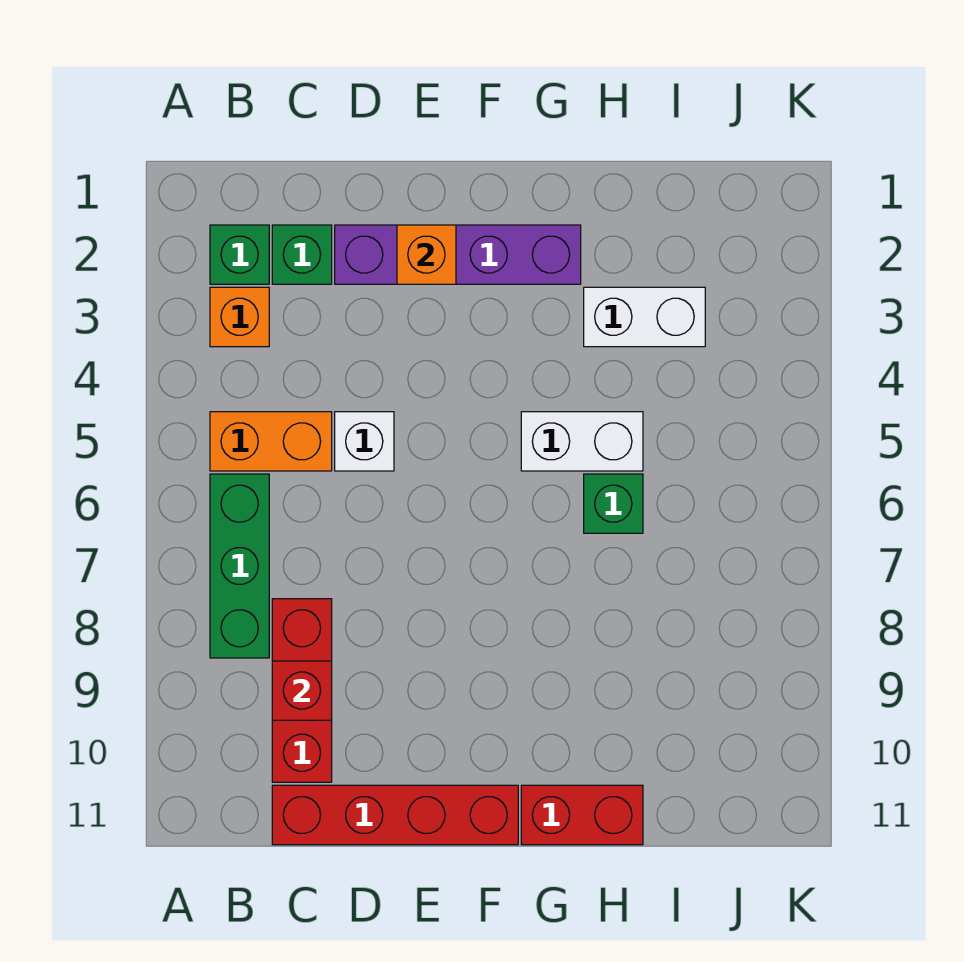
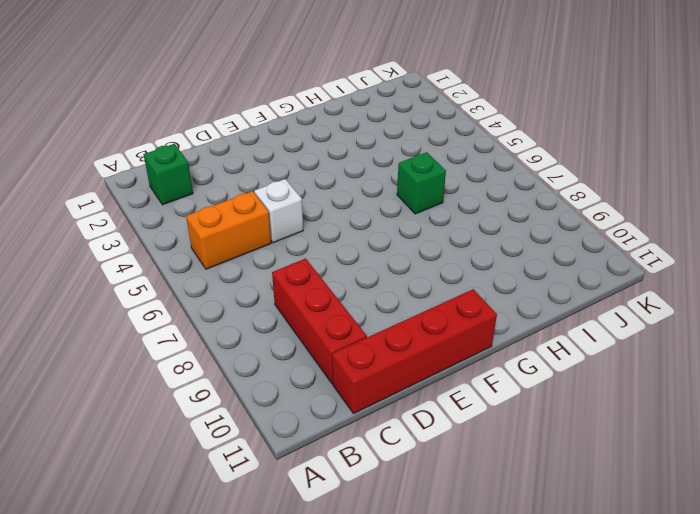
none -> orange 1x1 brick [210,287,269,347]
none -> green 1x3 brick [210,474,269,658]
none -> green 1x1 brick [272,225,332,284]

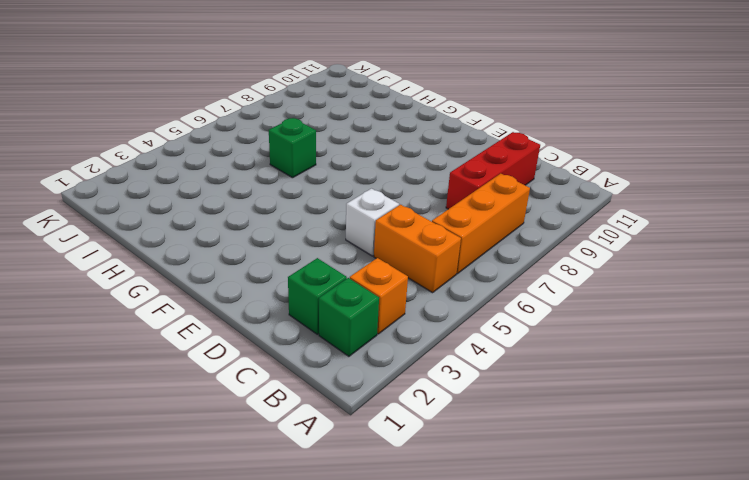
orange 1x3 brick [432,174,530,274] -> green 1x3 brick [210,474,269,658]
none -> red 1x4 brick [272,785,518,845]
none -> purple 1x4 brick [335,225,581,284]
none -> white 1x2 brick [521,412,643,471]

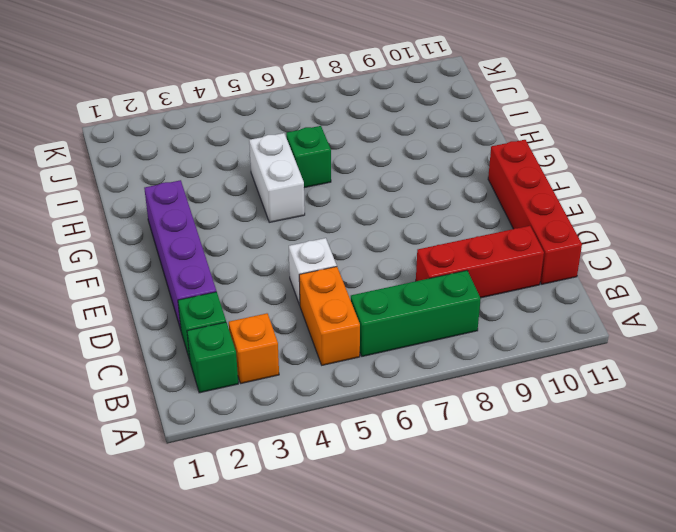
none -> red 1x2 brick [521,785,643,845]
none -> white 1x2 brick [584,287,705,347]
none -> red 1x1 brick [272,661,332,720]

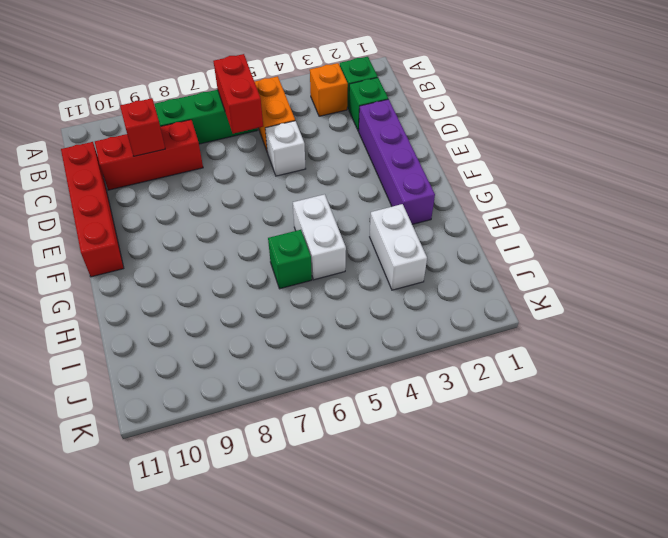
red 1x2 brick [213,54,263,134] -> red 1x2 brick moved to [521,785,643,845]
none -> orange 1x1 brick [397,225,456,284]

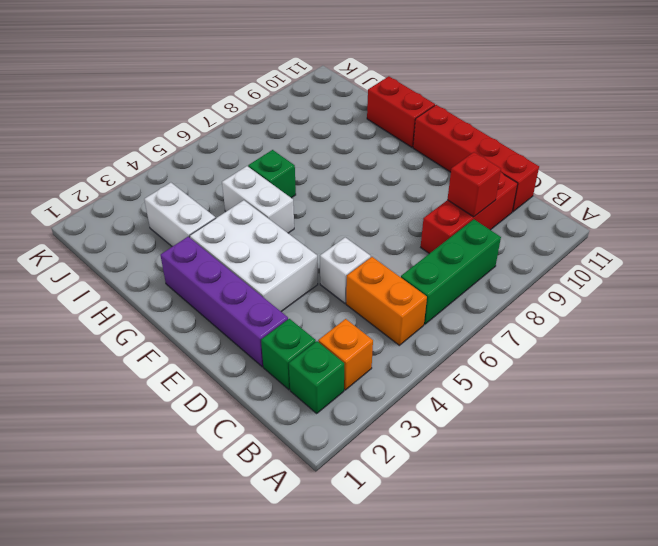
white 2x3 brick [190,200,318,312] -> none
none -> orange 1x1 brick [397,225,456,284]

